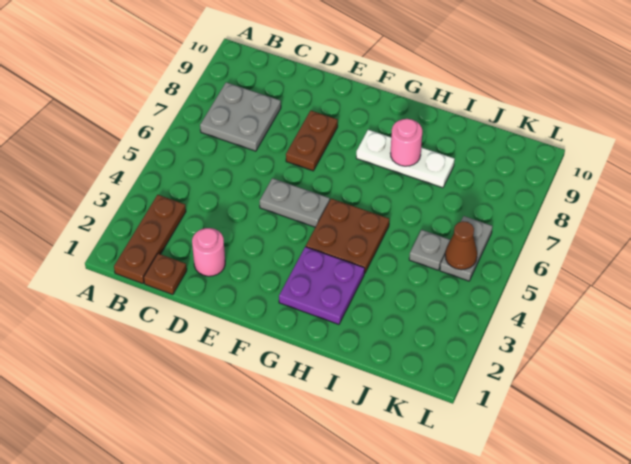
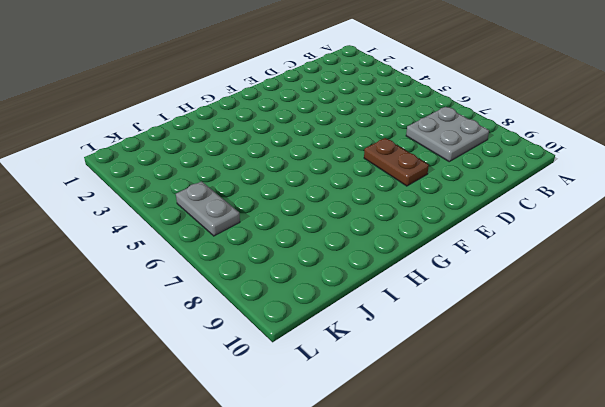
none -> brown 1x3 plate [114,195,186,284]
none -> brown 1x1 plate [144,254,187,295]
none -> pink 1x1 round brick [192,228,225,276]

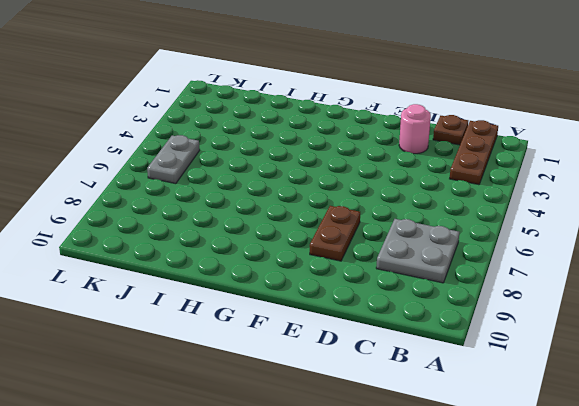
none -> grey 1x2 plate [260,178,330,227]
none -> purple 2x2 plate [279,247,365,324]
none -> brown 2x2 plate [306,199,389,274]

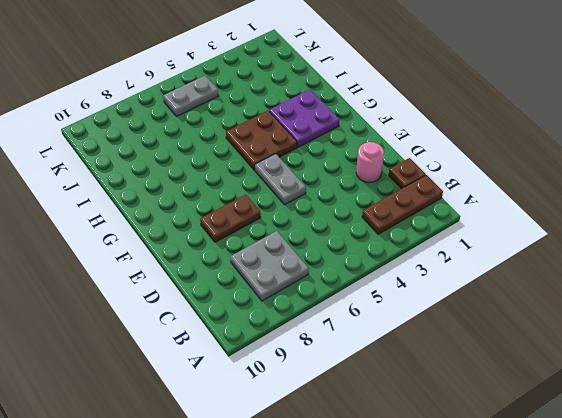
none -> white 1x3 plate [356,130,455,188]
none -> grey 1x1 plate [409,230,450,270]
none -> pink 1x1 round brick [390,119,422,166]

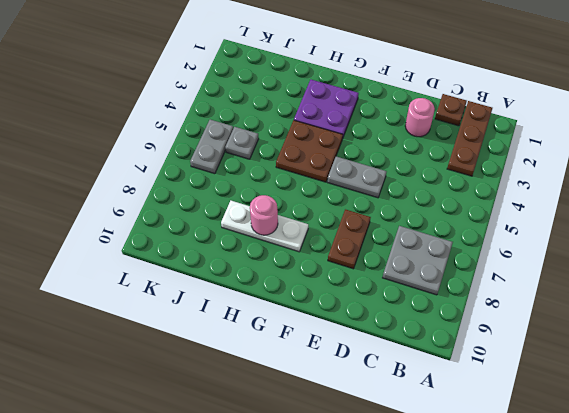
none -> brown 1x1 cone [445,221,477,270]

